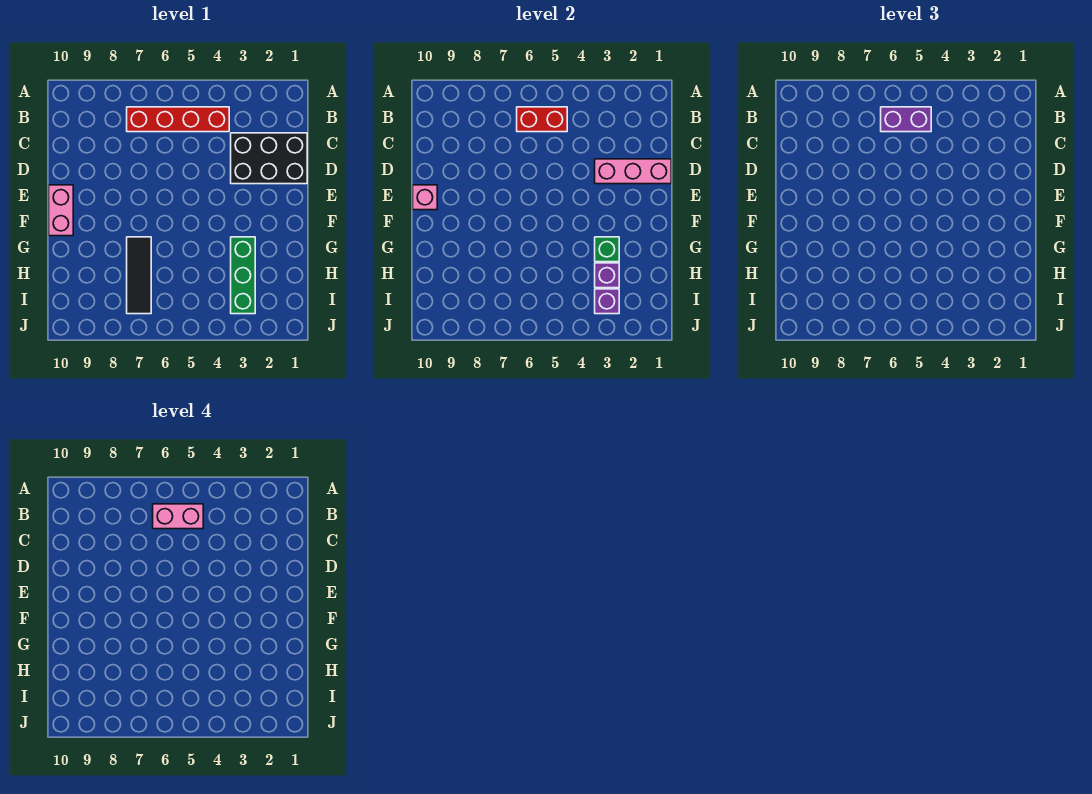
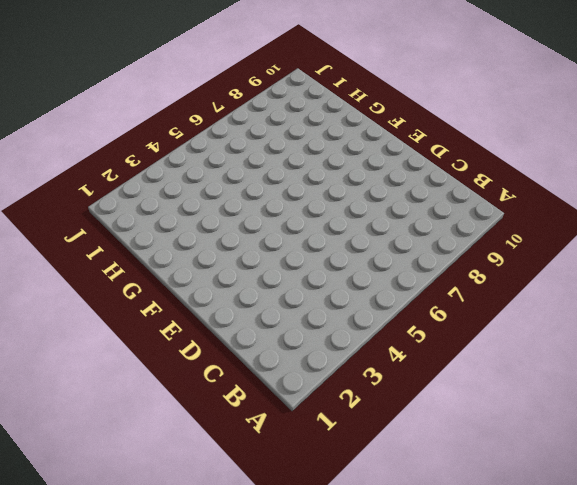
none -> red 1x4 brick [127,107,229,132]
none -> black 2x3 brick [231,133,307,184]
none -> pink 1x2 brick [49,185,73,236]

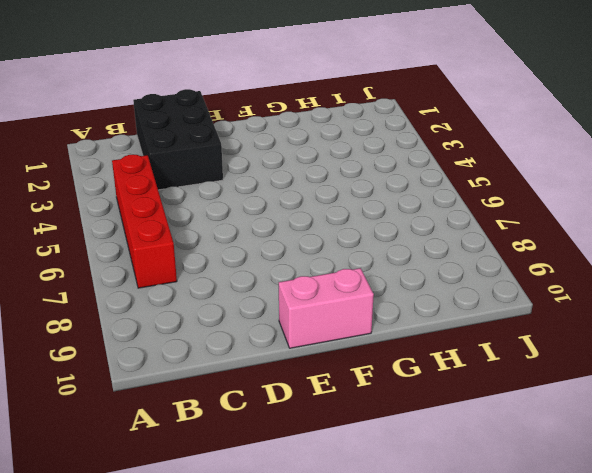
none -> green 1x3 brick [231,237,255,314]
none -> black 1x3 tile [127,237,151,314]
none -> red 1x2 brick [517,107,567,132]

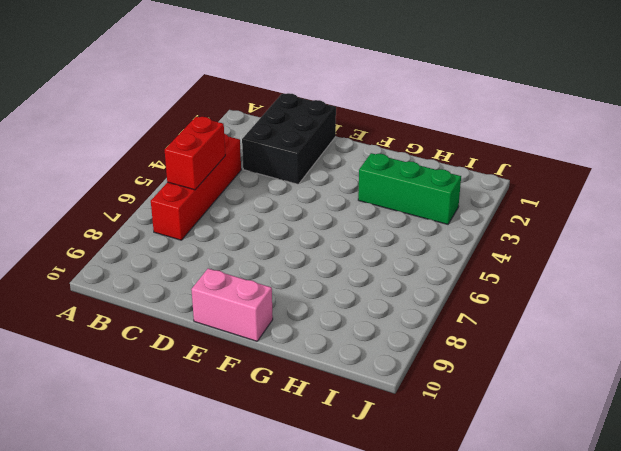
none -> black 1x3 tile [127,237,151,314]
none -> pink 1x3 brick [595,159,671,184]
none -> pink 1x1 brick [413,185,437,210]

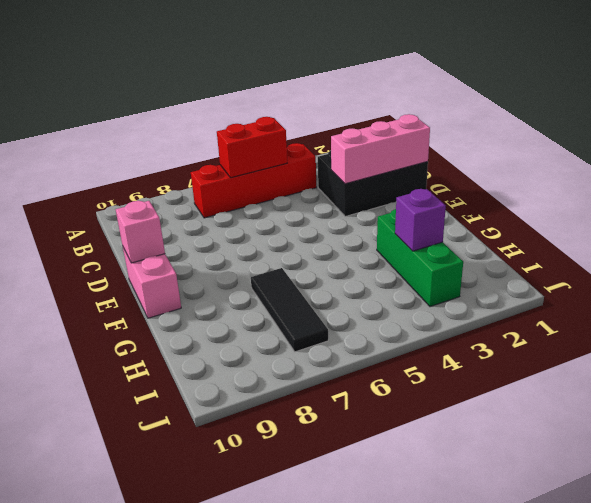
none -> green 1x1 brick [595,237,619,262]
none -> purple 1x1 brick [595,289,619,314]
none -> purple 1x2 brick [881,107,931,132]

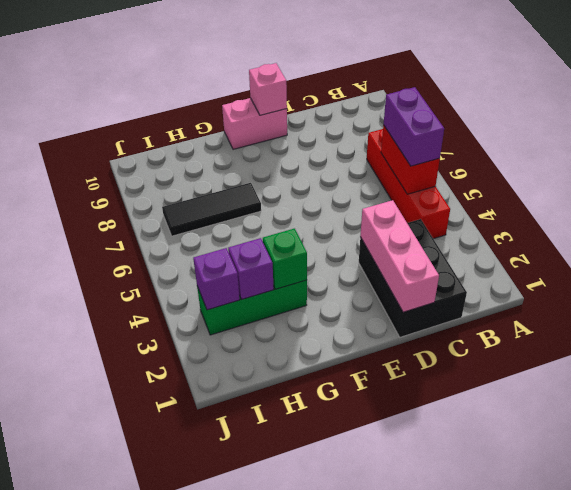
none -> pink 1x2 brick [153,504,203,529]

